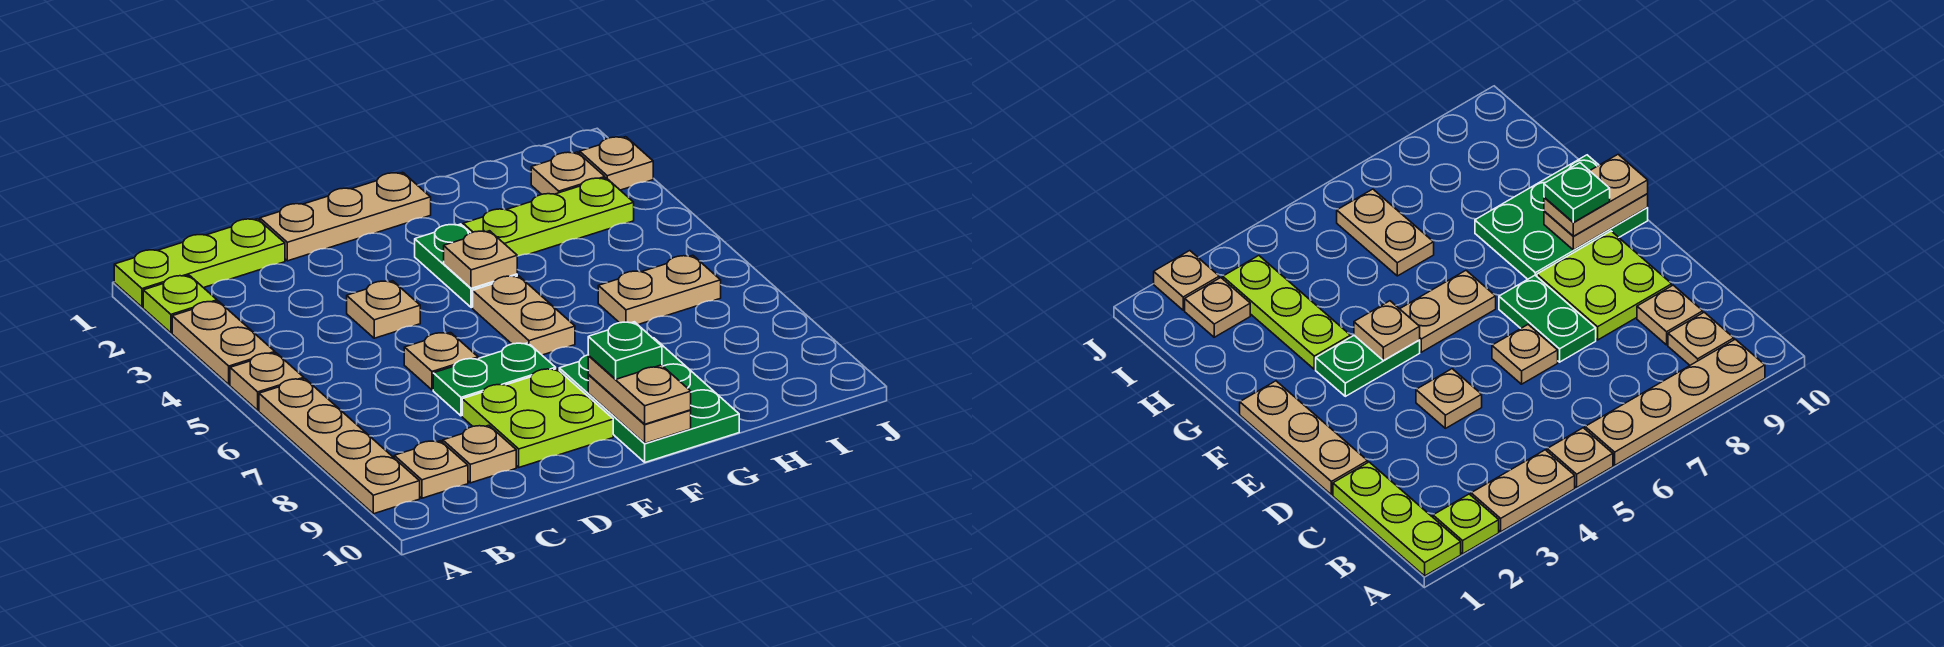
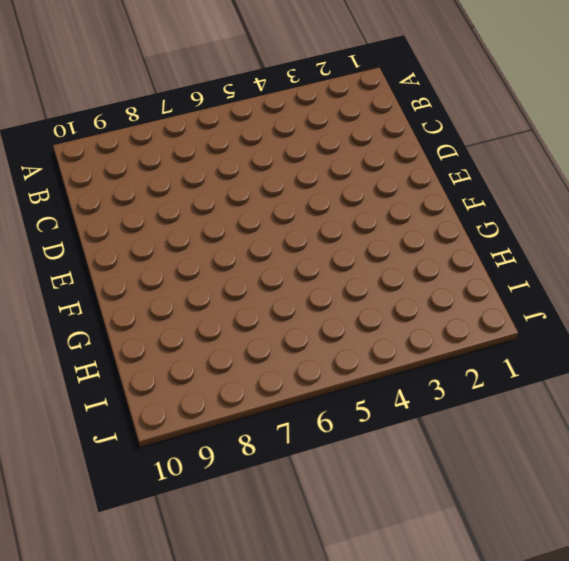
none -> lime 1x3 plate [114,219,285,307]
none -> lime 1x1 plate [143,275,217,333]
none -> tan 1x2 plate [172,301,275,384]

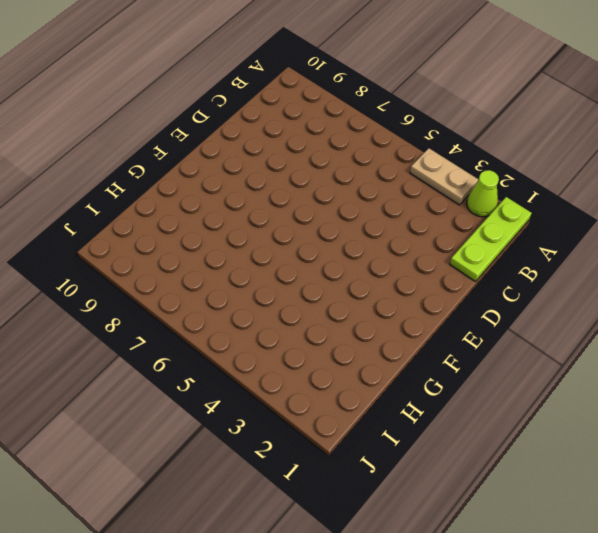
lime 1x1 cone [467,170,499,217] -> lime 1x1 plate [143,275,217,333]
none -> tan 1x1 plate [230,353,304,410]
none -> tan 1x4 plate [259,379,420,514]
none -> tan 1x1 plate [394,441,468,498]

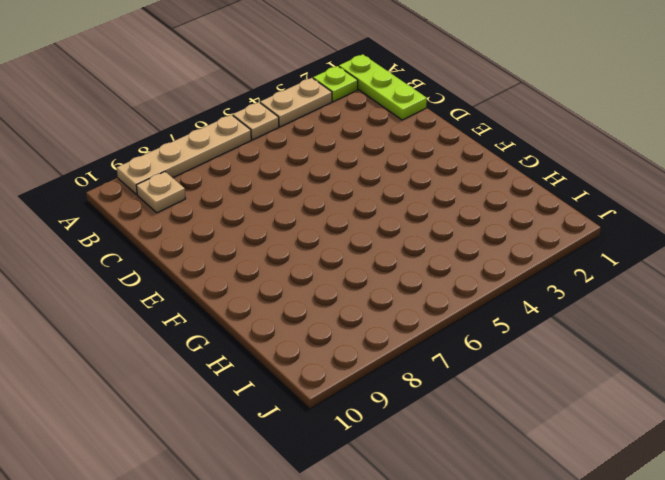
none -> tan 1x1 plate [443,425,516,483]
none -> tan 1x3 plate [260,173,431,261]
none -> tan 1x1 plate [347,281,420,338]

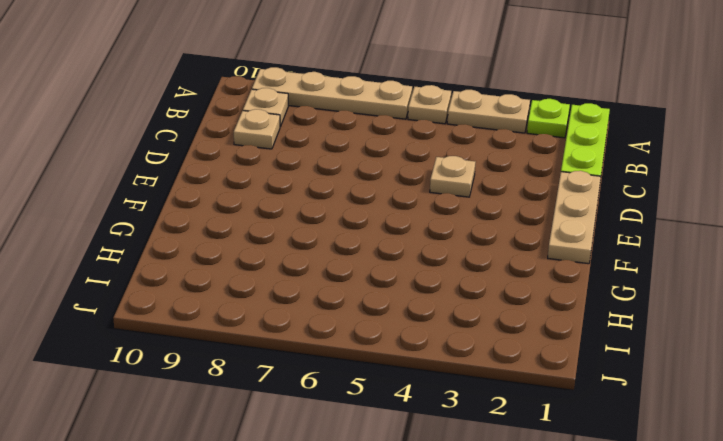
none -> tan 1x1 plate [404,333,478,390]
none -> green 1x2 plate [433,343,556,416]
none -> lime 2x2 plate [462,369,613,467]

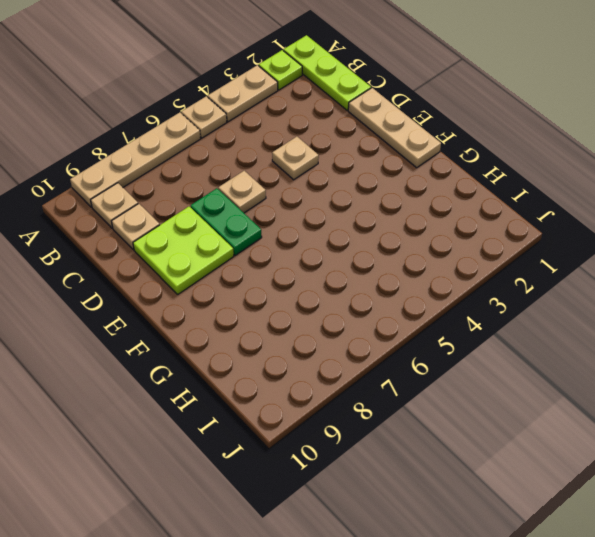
none -> green 1x2 plate [415,224,517,308]
none -> tan 1x2 plate [473,276,575,355]
none -> green 2x3 plate [559,338,739,462]

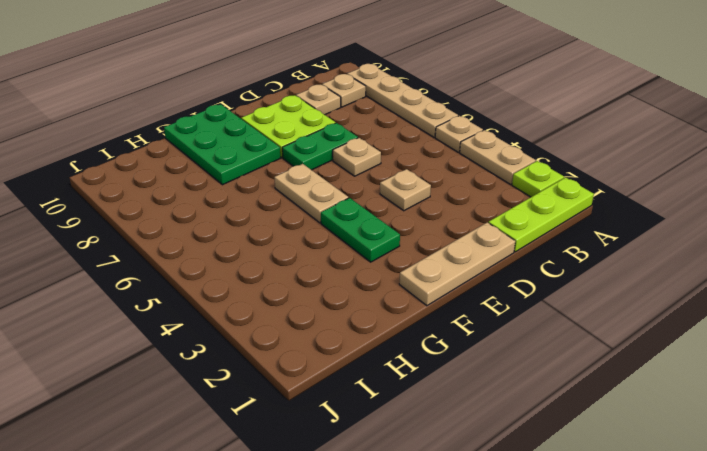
none -> lime 1x3 plate [463,178,634,256]
none -> tan 1x2 plate [598,255,721,325]
none -> tan 1x1 plate [531,152,605,194]

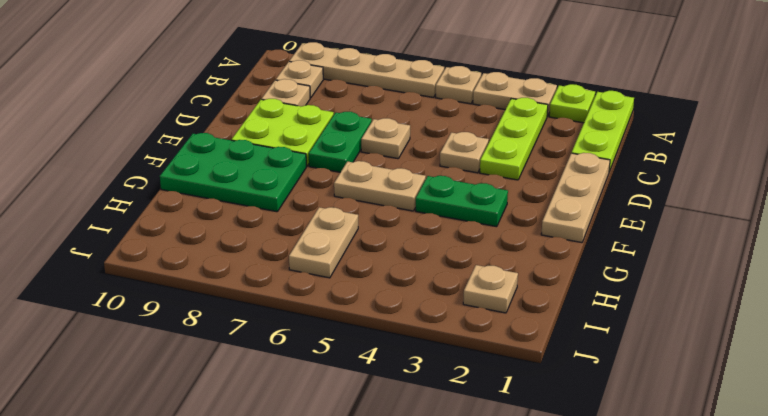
lime 1x3 plate [480,98,548,180] -> lime 1x3 plate moved to [463,178,634,256]
none -> tan 1x1 plate [580,137,653,190]
none -> tan 1x1 plate [444,231,517,288]
none -> tan 1x2 plate [588,374,691,443]

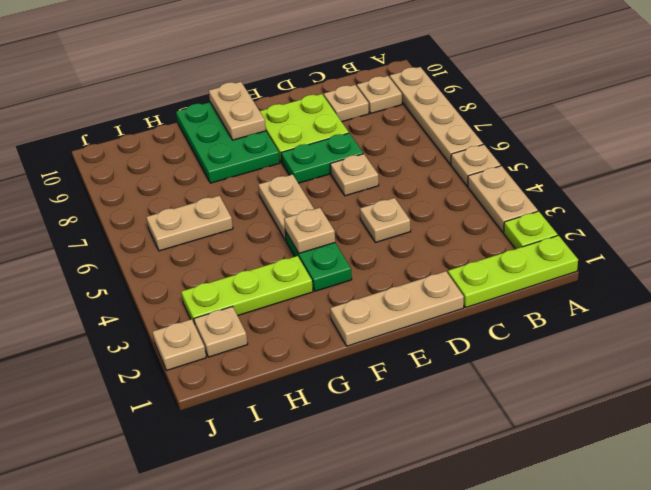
none -> tan 1x2 plate [588,356,691,424]
none -> green 1x1 plate [588,322,662,379]

